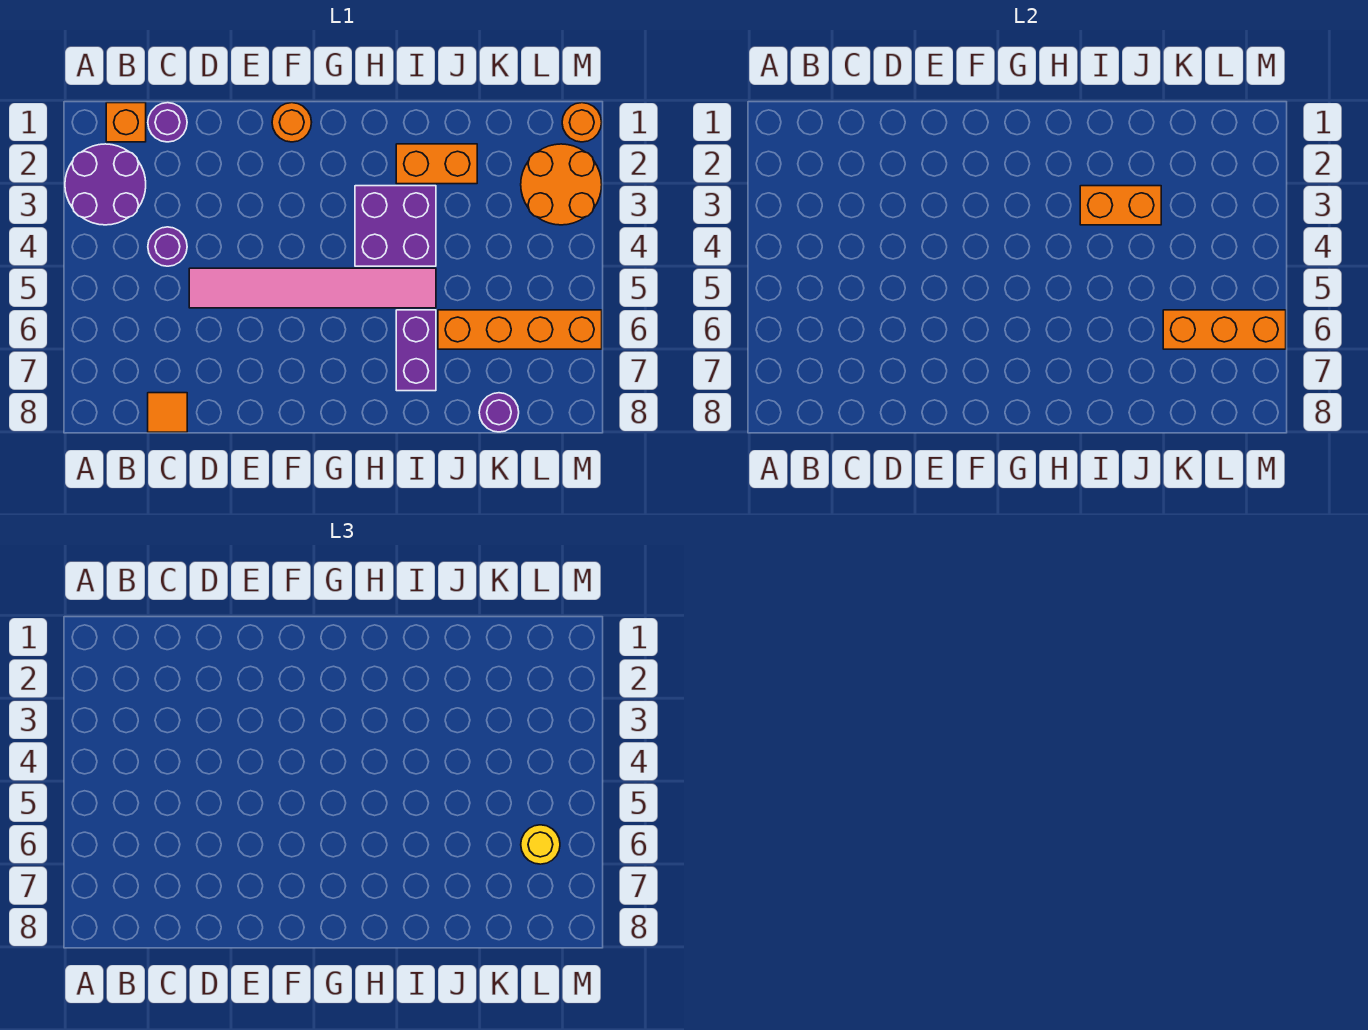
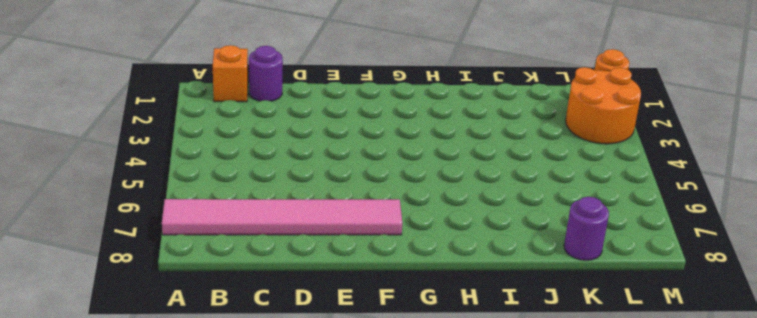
pink 1x6 tile [162,199,402,235] -> pink 1x6 tile moved to [189,268,436,308]
none -> purple 2x2 round brick [65,144,146,225]
none -> purple 1x1 round brick [148,227,187,266]
none -> orange 1x1 tile [148,393,187,432]

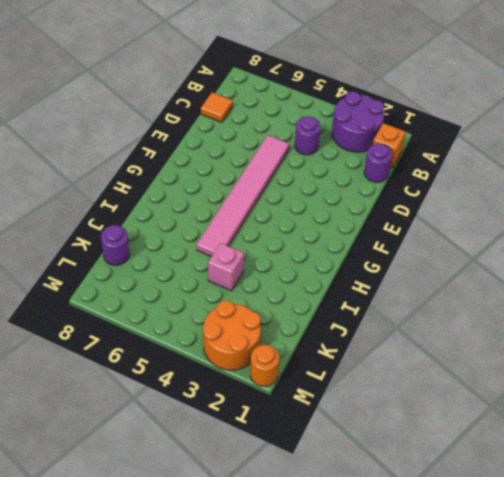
pink 1x1 brick [208,243,244,291] -> none
none -> orange 1x1 round brick [272,103,312,142]
none -> purple 2x2 brick [355,186,436,266]
none -> orange 1x2 brick [396,144,477,184]

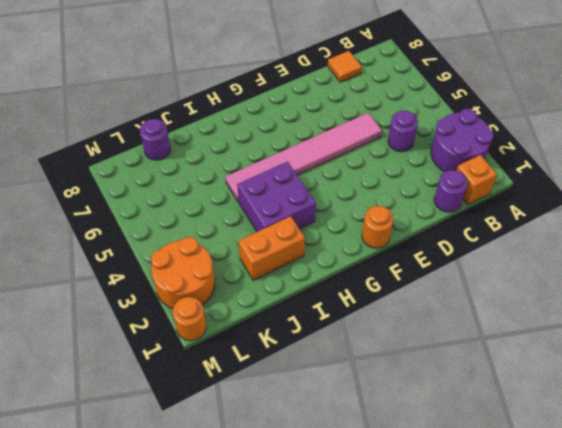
none -> purple 1x2 brick [396,310,436,391]
none -> orange 1x4 brick [438,310,602,349]
none -> orange 1x2 brick [1080,186,1161,225]

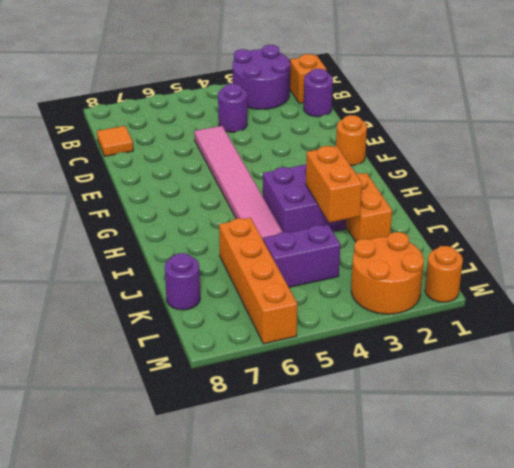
purple 1x2 brick [263,225,340,287] -> purple 1x2 brick moved to [396,310,436,391]
none -> orange 1x3 brick [1163,310,1286,349]
none -> yellow 1x1 round brick [521,825,560,864]

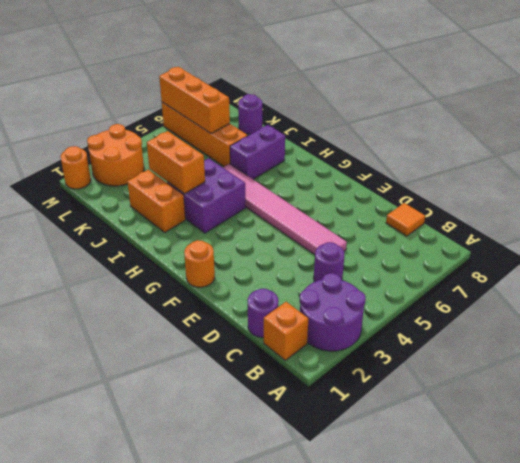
none -> yellow 1x1 round brick [521,825,560,864]

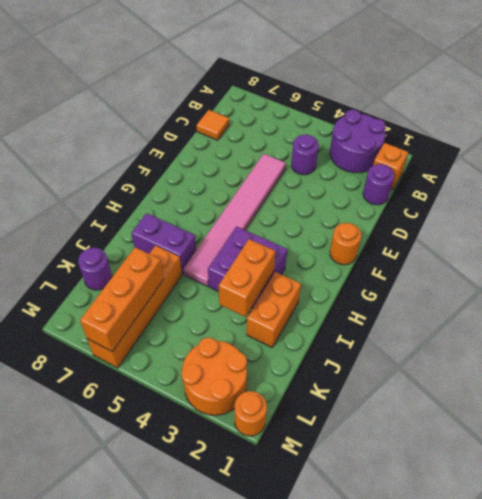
none -> yellow 1x1 round brick [521,825,560,864]

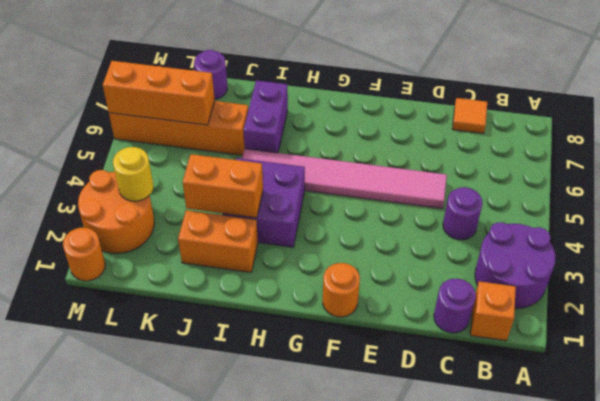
yellow 1x1 round brick [113,147,153,201] -> yellow 1x1 round brick moved to [521,825,560,864]

